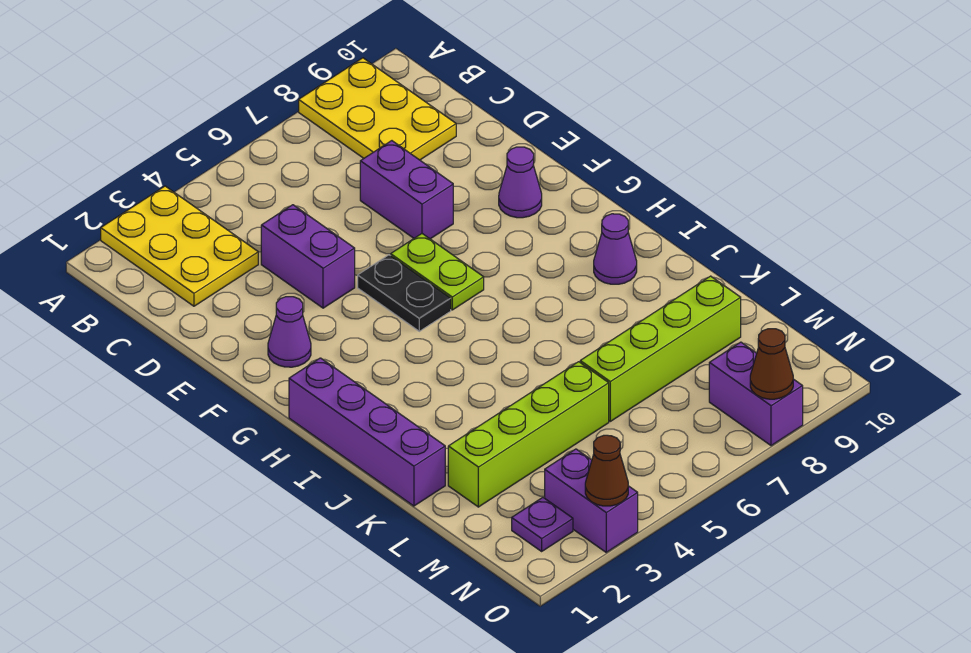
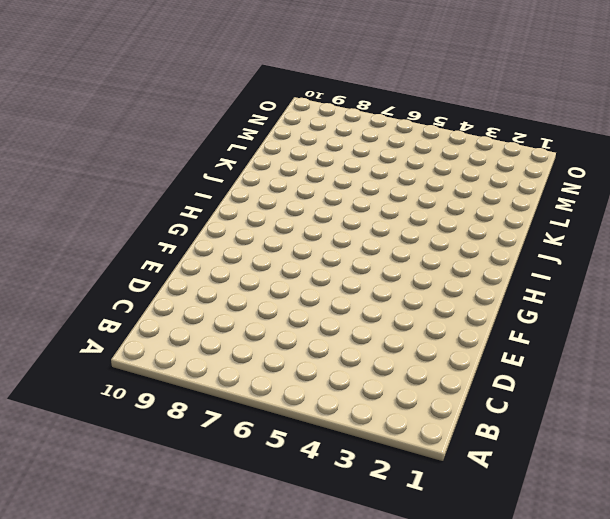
none -> yellow 2x3 plate [101,186,258,306]
none -> yellow 2x3 plate [299,58,456,160]
none -> purple 1x2 brick [261,205,355,308]

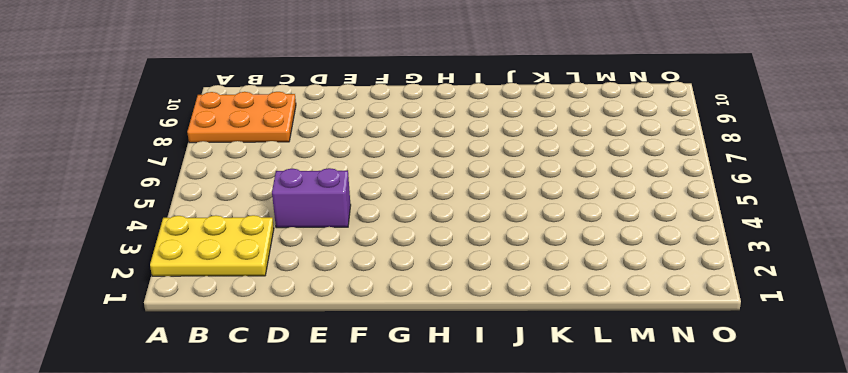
orange 2x3 plate [187,92,296,143] -> yellow 2x3 plate [299,58,456,160]
none -> purple 1x2 brick [360,141,453,239]
none -> purple 1x1 cone [268,297,311,367]
none -> black 1x2 plate [358,255,451,331]

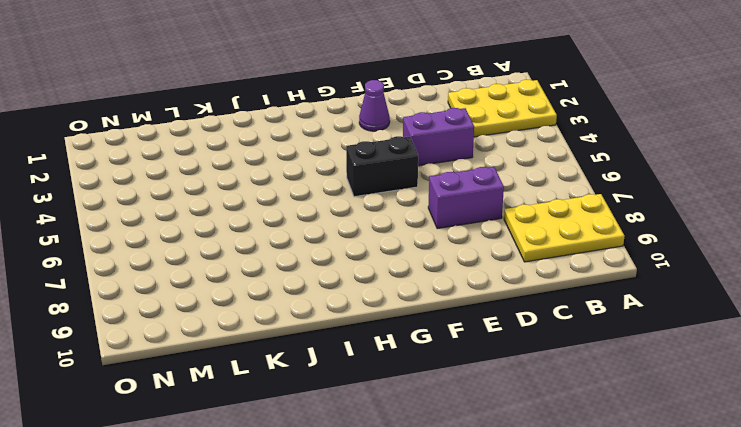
black 1x2 brick [346,136,418,197] -> black 1x2 plate [358,255,451,331]
none -> lime 1x2 plate [391,234,484,310]
none -> purple 1x1 cone [499,147,542,218]
none -> purple 1x4 brick [289,358,445,506]

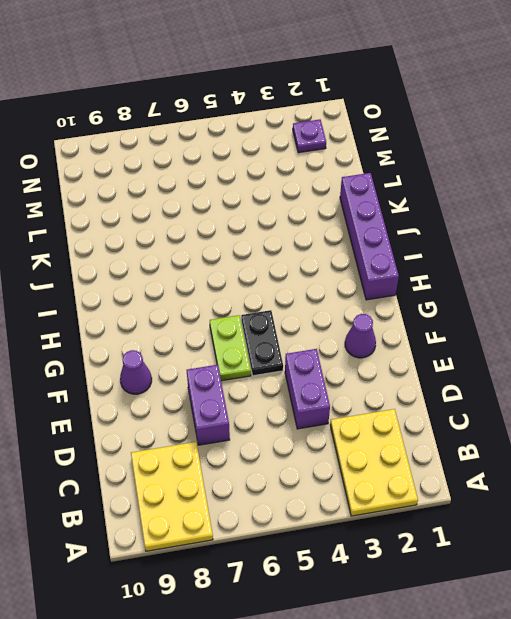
none -> purple 1x1 cone [594,214,637,284]
none -> lime 1x4 brick [448,362,609,507]
none -> lime 1x4 brick [580,276,741,421]

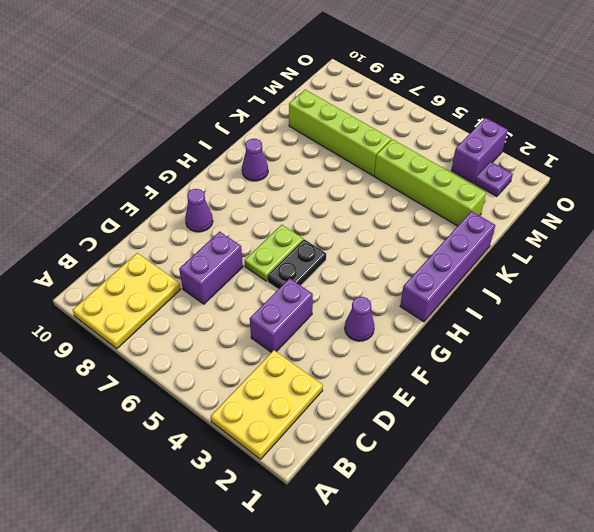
none -> purple 1x2 brick [709,342,803,446]
none -> brown 1x1 cone [585,435,628,506]
none -> brown 1x1 cone [750,329,793,399]

